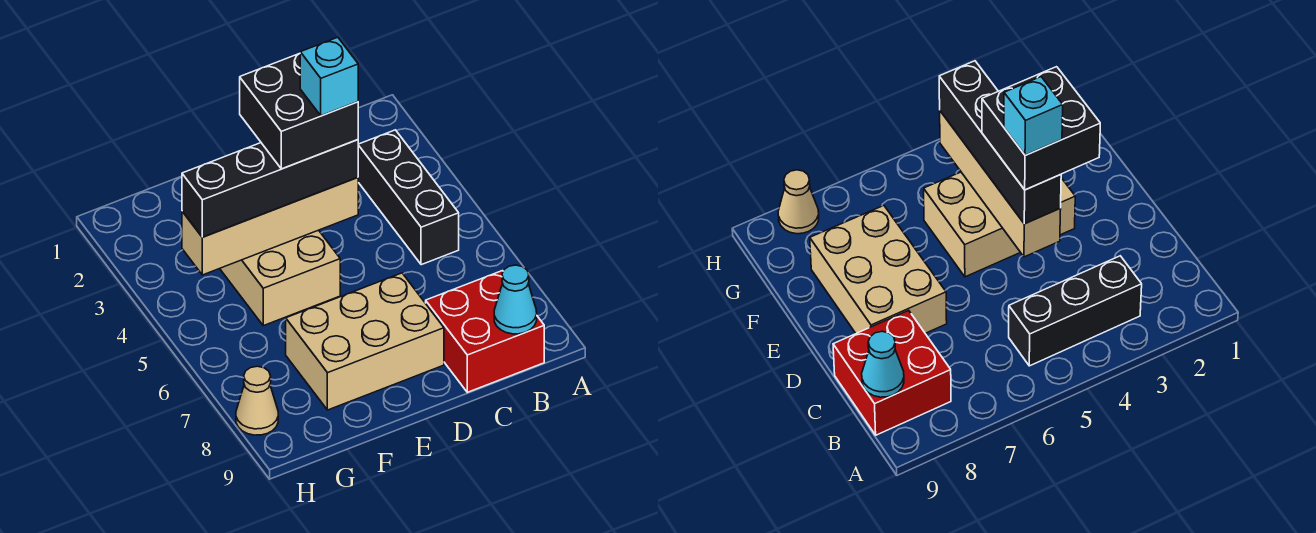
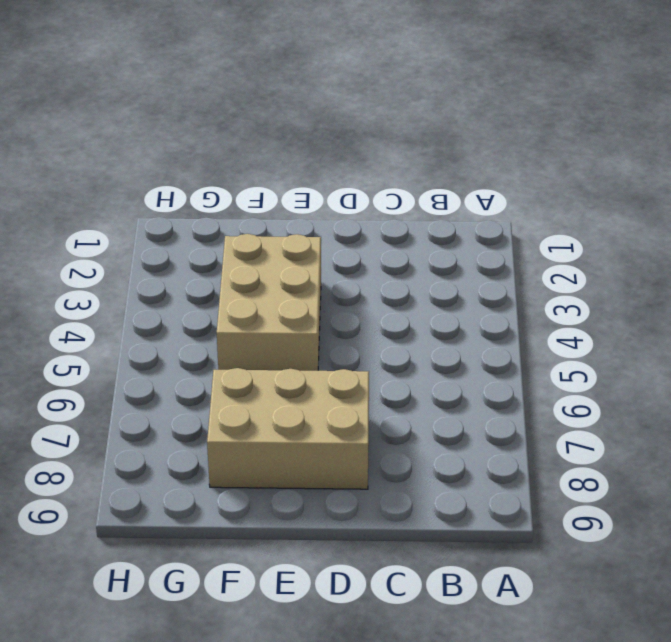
none -> black 1x3 brick [358,130,459,265]
none -> red 2x2 brick [426,271,544,392]

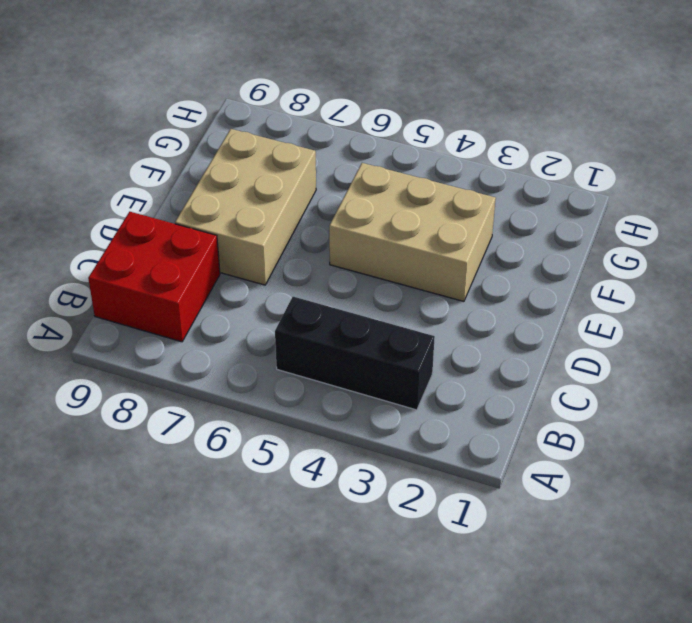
none -> tan 1x1 cone [236,366,278,435]
none -> cyan 1x1 cone [494,265,537,334]

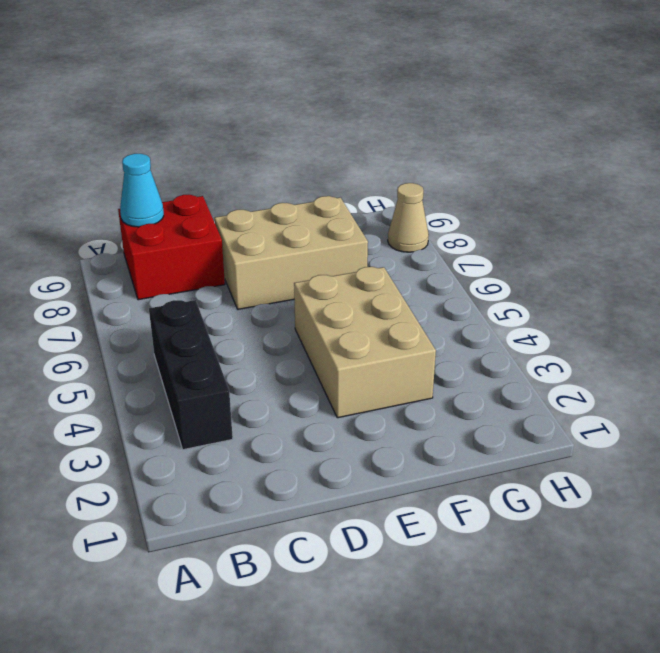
none -> tan 1x4 brick [182,178,358,275]
none -> black 1x4 brick [182,140,358,237]

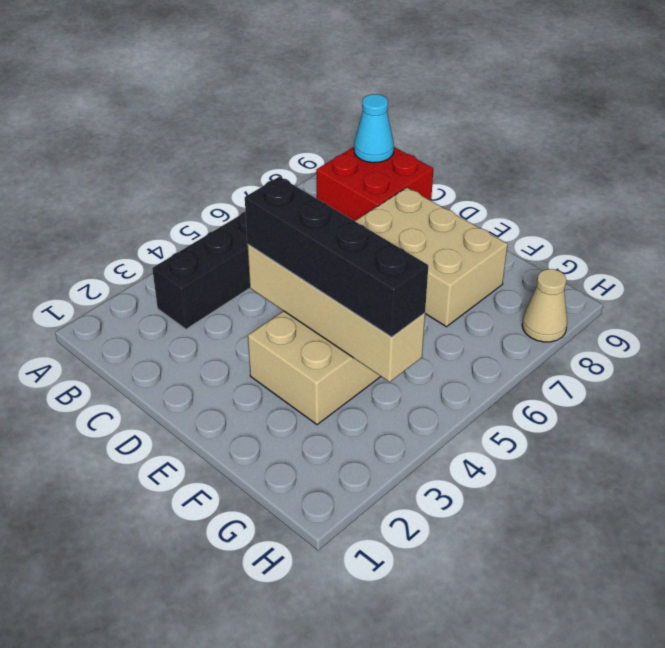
none -> black 2x2 brick [240,54,358,169]
none -> cyan 1x1 brick [300,37,358,116]

